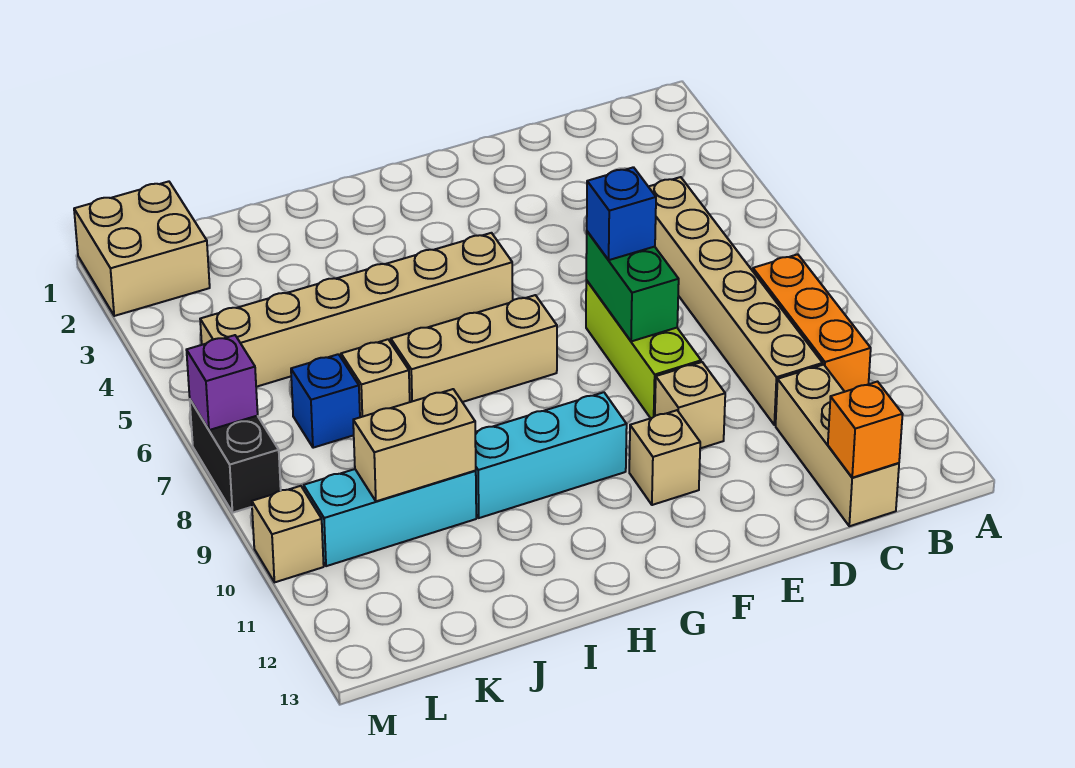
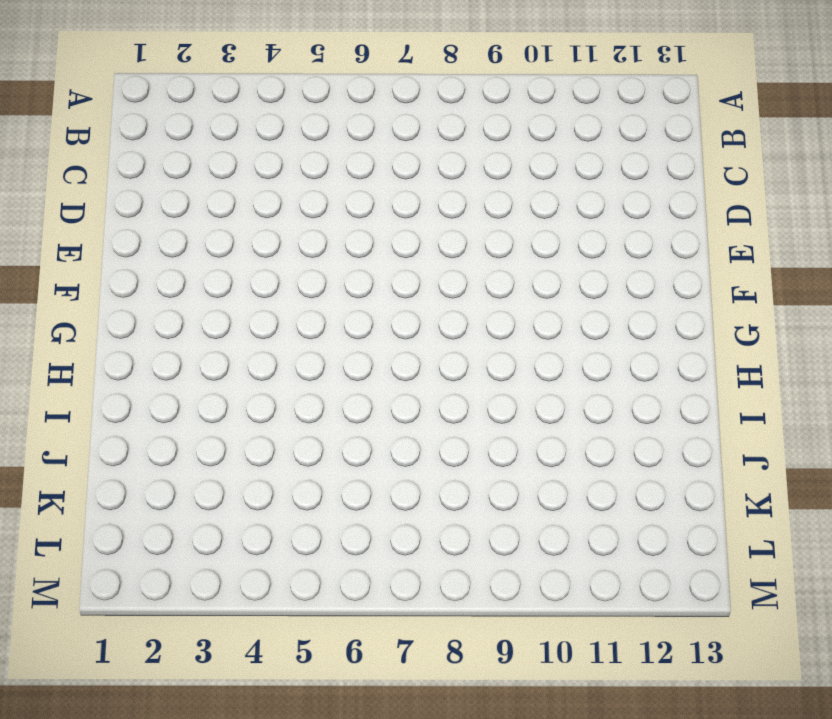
none -> orange 1x3 brick [753,254,871,392]
none -> tan 1x6 brick [649,177,823,425]
none -> tan 1x3 brick [776,365,899,526]

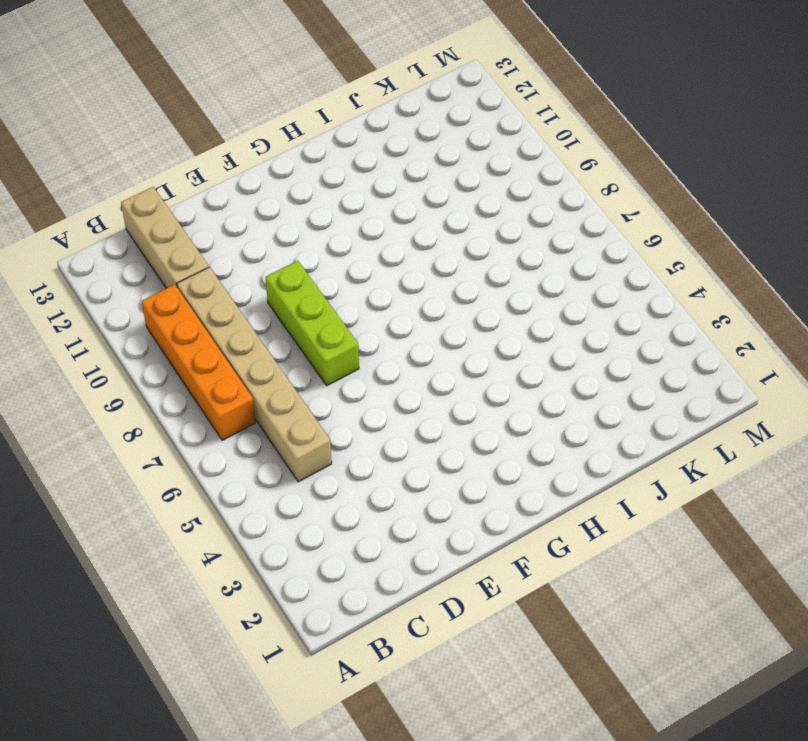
orange 1x4 brick [142,284,256,440] -> orange 1x3 brick [753,254,871,392]
none -> tan 1x1 brick [655,362,725,448]
none -> tan 1x1 brick [629,410,700,505]
none -> tan 1x6 brick [200,233,513,387]

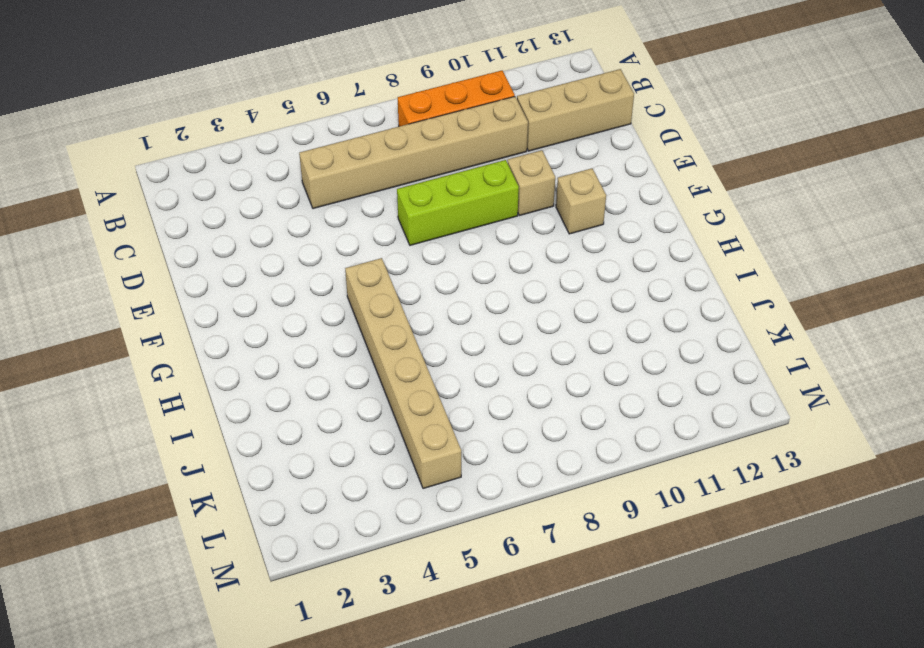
none -> tan 1x3 brick [391,295,557,402]
none -> cyan 1x3 brick [475,392,627,518]
none -> tan 1x1 brick [341,339,410,417]

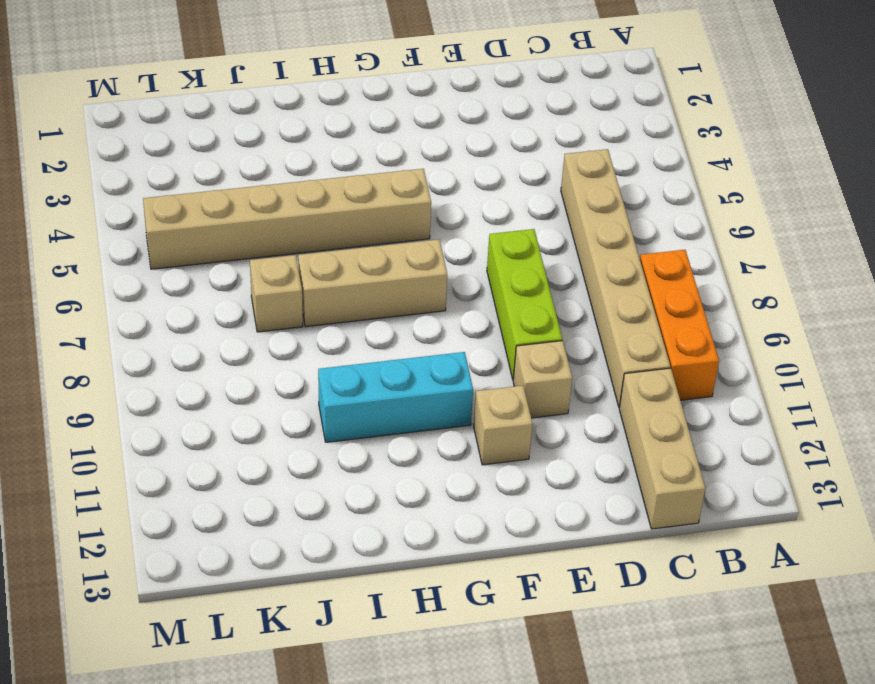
none -> cyan 1x3 brick [304,469,476,566]
none -> blue 1x1 brick [291,354,360,448]
none -> tan 2x2 brick [74,181,210,316]

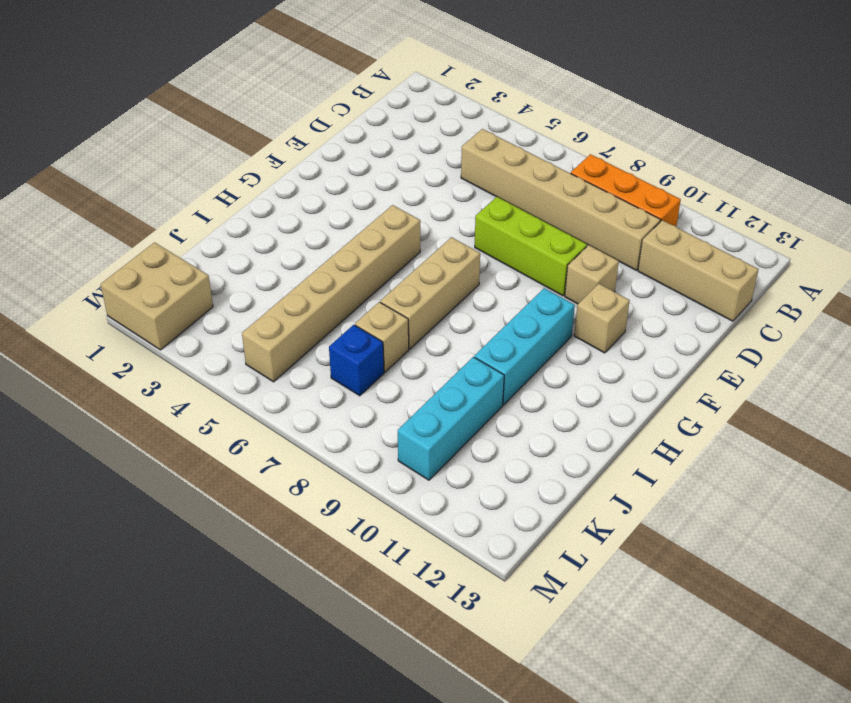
none -> black 1x2 brick [190,400,281,513]
none -> tan 1x1 brick [252,486,324,582]
none -> orange 1x1 brick [828,382,903,478]

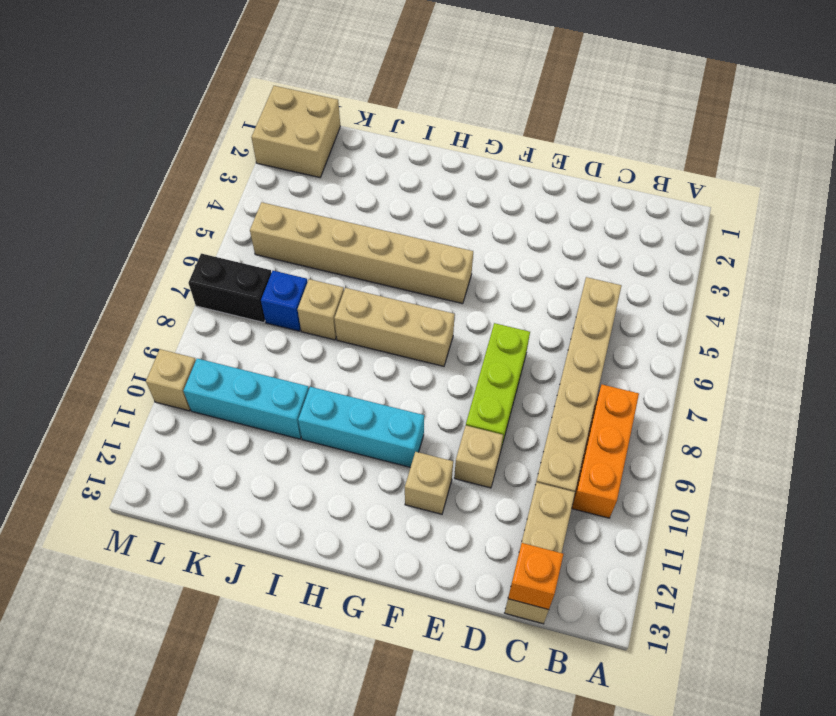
black 1x2 brick [188,254,271,323] -> black 1x2 brick turned to [190,400,281,513]
none -> green 1x2 brick [586,231,679,341]
none -> tan 1x2 brick [353,389,476,501]
none -> purple 1x1 brick [187,335,258,430]

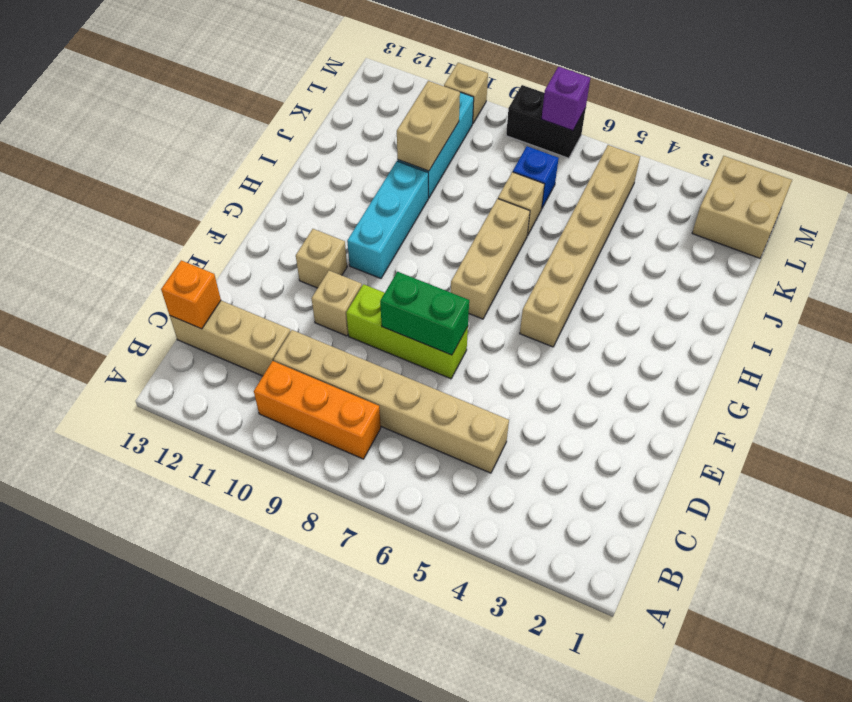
none -> blue 1x1 brick [587,167,656,260]

